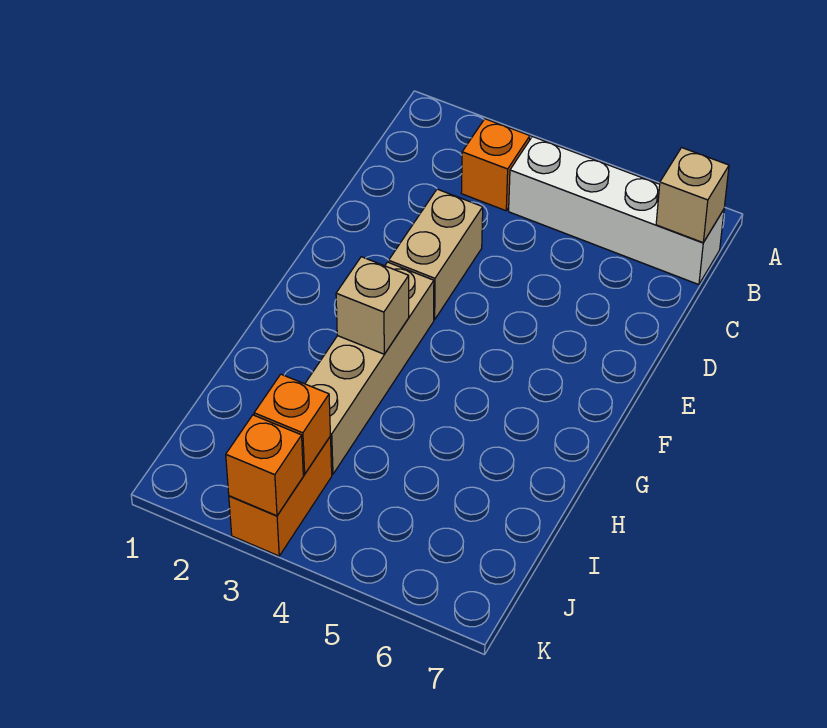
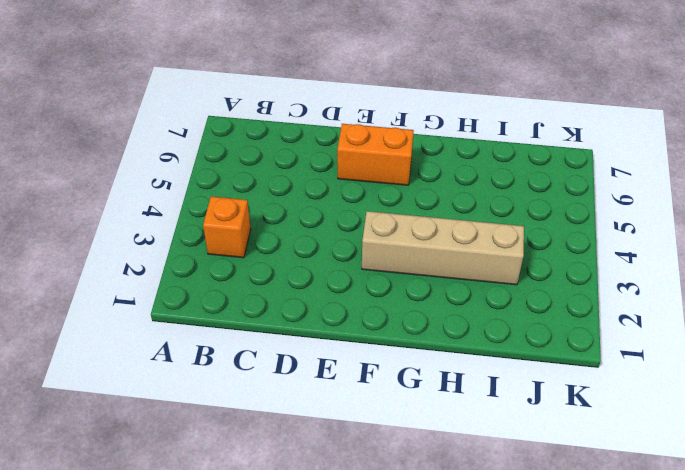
orange 1x2 brick [337,124,414,185] -> orange 1x2 brick moved to [229,437,332,556]
none -> white 1x4 brick [509,137,724,285]
none -> tan 1x2 brick [389,189,483,320]

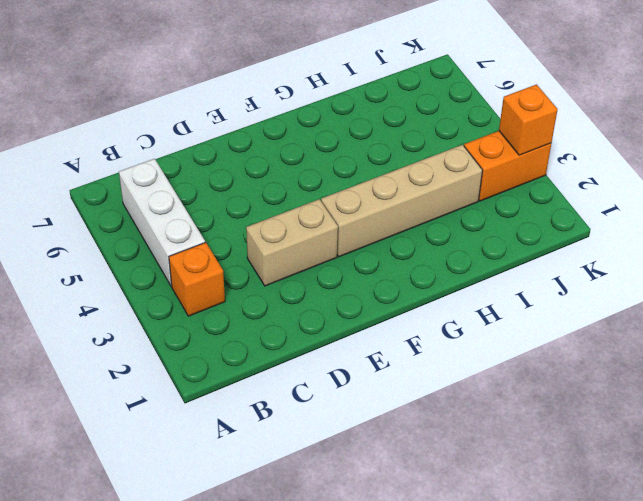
white 1x3 brick [119,159,205,286] -> white 1x4 brick [509,137,724,285]
none -> tan 1x1 brick [656,148,729,242]
none -> tan 1x1 brick [336,257,409,354]

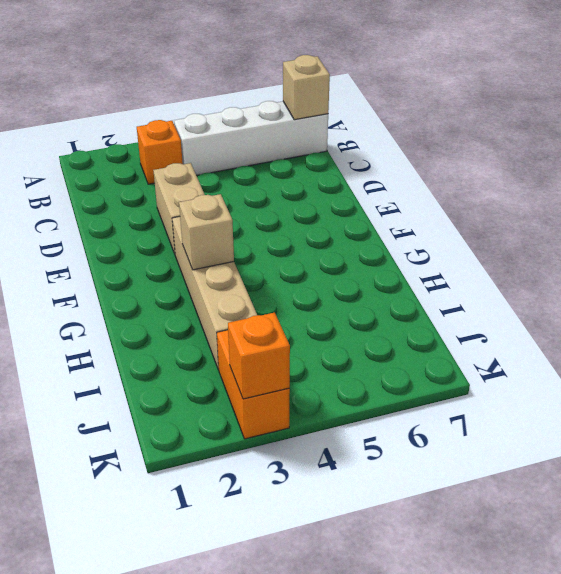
none -> orange 1x1 brick [254,374,330,474]

